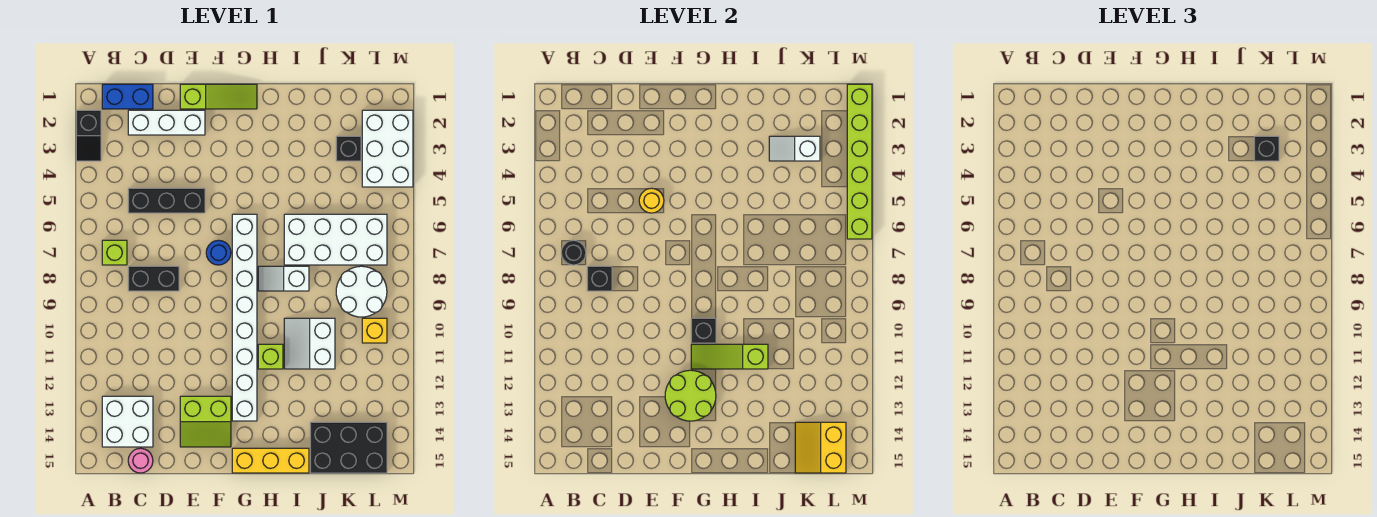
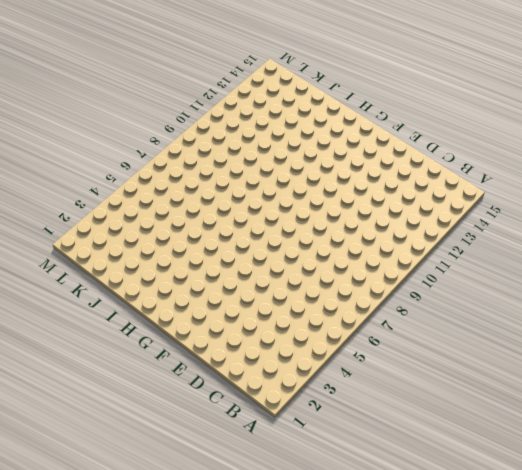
none -> black 1x2 slope [76,110,101,161]
none -> blue 1x2 brick [102,84,153,109]
none -> lime 1x1 brick [102,240,127,265]
none -> white 2x2 brick [102,396,153,447]

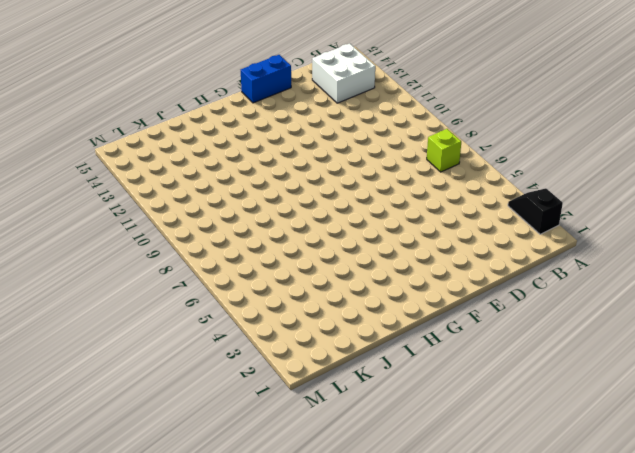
blue 1x2 brick [241,55,291,103] -> blue 1x2 brick moved to [102,84,153,109]
none -> white 1x3 brick [128,110,205,135]
none -> black 1x3 brick [128,188,205,213]
none -> black 1x2 brick [128,266,179,291]
none -> pink 1x1 round brick [128,448,153,473]

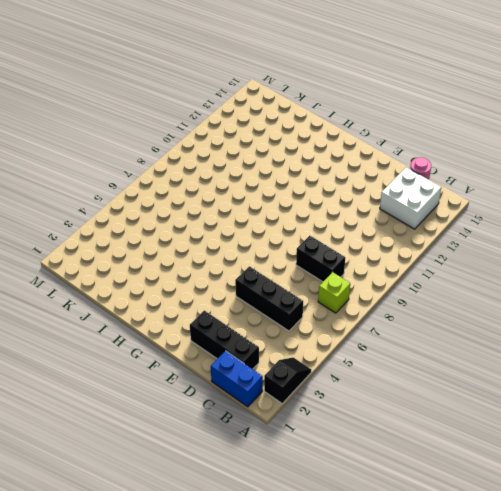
black 1x3 brick [190,310,259,369] -> white 1x3 brick [128,110,205,135]
none -> lime 1x3 slope [180,84,257,109]
none -> lime 2x2 slope [180,396,231,447]
none -> blue 1x1 round brick [206,240,231,265]
none -> white 1x8 brick [232,214,257,421]

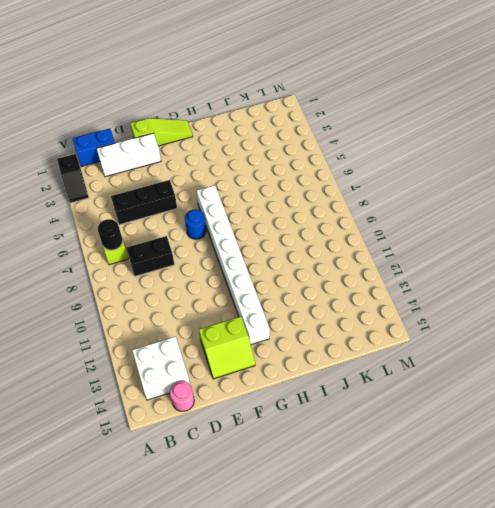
none -> yellow 1x3 brick [232,448,309,473]
none -> white 1x2 slope [258,266,309,291]
none -> lime 1x1 brick [258,344,283,369]
none -> white 2x4 brick [284,214,387,265]

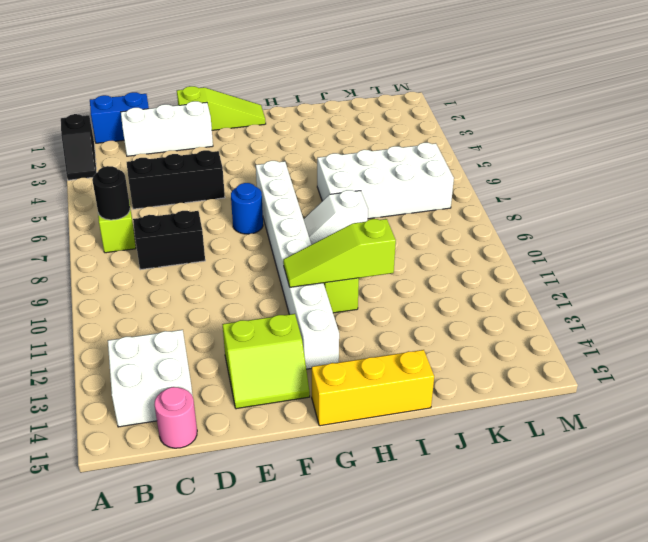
none -> white 2x2 slope [284,318,335,369]
none -> black 2x3 brick [310,422,387,473]
none -> black 1x1 brick [336,136,361,161]
none -> white 2x2 round brick [336,266,387,317]

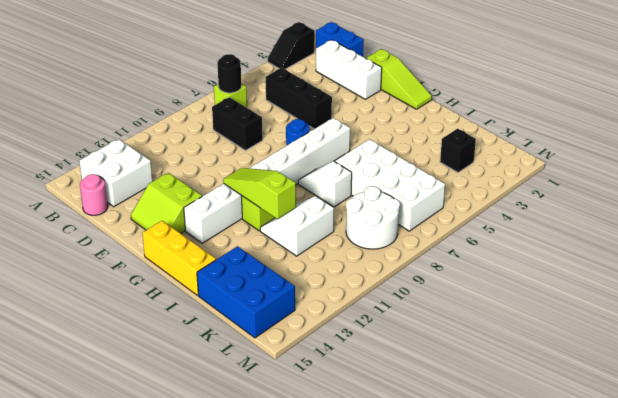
blue 2x3 brick [197,246,295,338] -> black 2x3 brick [310,422,387,473]
none -> white 2x3 brick [362,110,413,187]
none -> yellow 1x1 brick [362,318,387,343]
none -> black 1x1 brick [587,266,612,291]
none -> yellow 1x1 round brick [639,188,664,213]

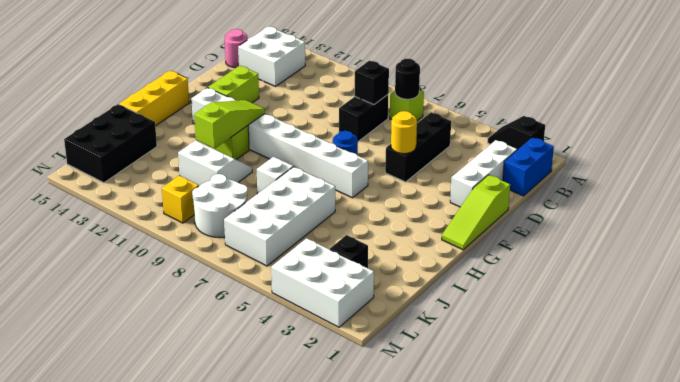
none -> lime 2x2 round brick [665,370,716,421]
none -> black 1x1 brick [691,318,716,343]
none -> white 1x2 slope [769,136,820,161]
none -> yellow 2x2 slope [795,422,846,473]

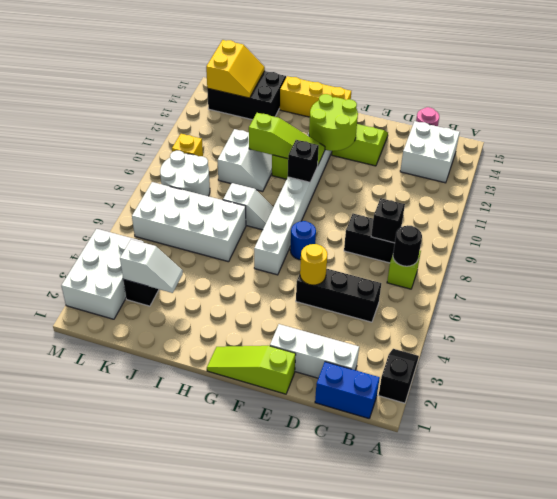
none -> lime 1x6 brick [847,84,872,239]
none -> black 1x1 brick [1254,136,1279,161]

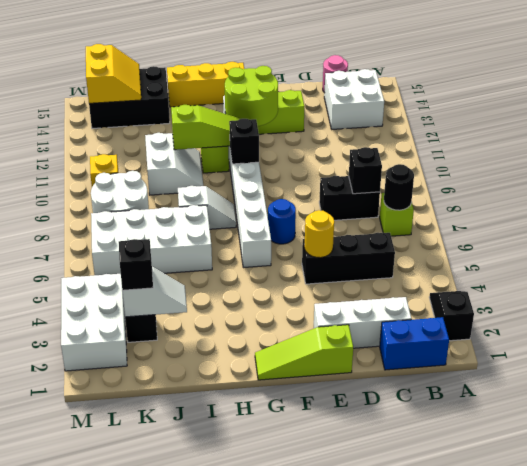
none -> lime 1x6 brick [847,84,872,239]

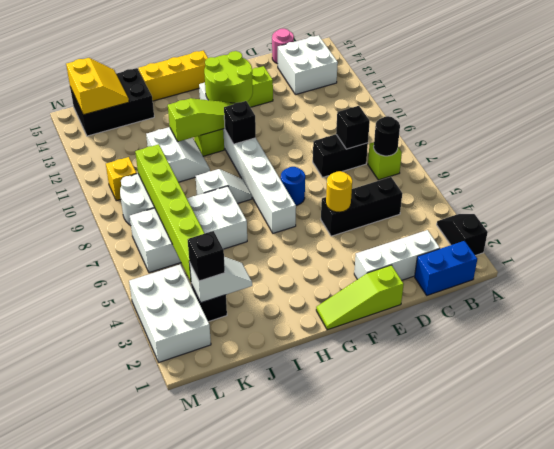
lime 1x6 brick [135,144,205,281] -> lime 1x6 brick moved to [847,84,872,239]

